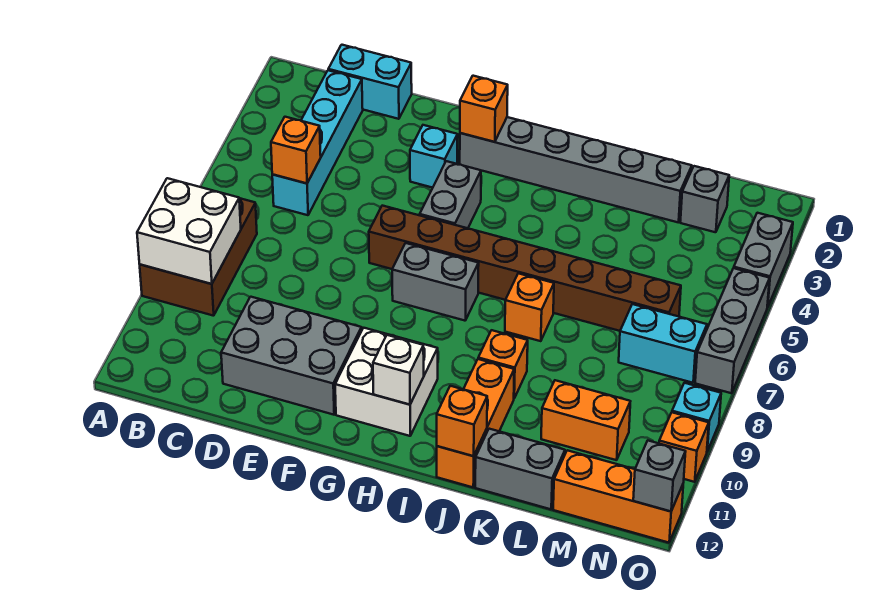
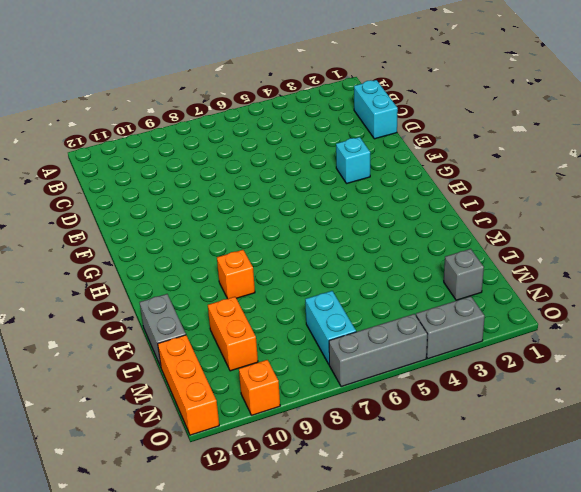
none -> brown 2x3 brick [140,198,257,316]
none -> cyan 1x4 brick [272,70,363,215]
none -> grey 2x3 brick [221,297,362,415]

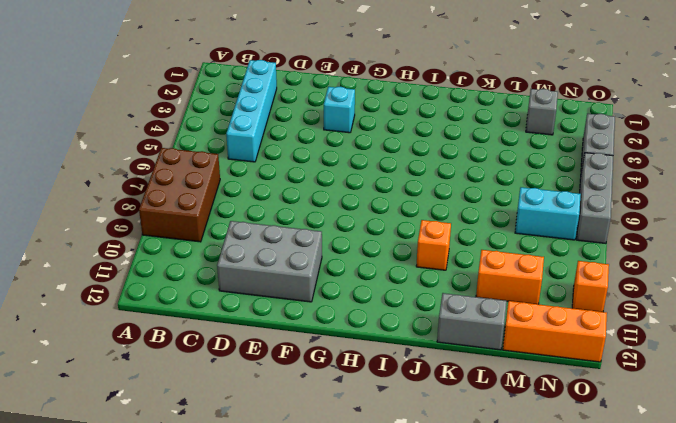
none -> cyan 1x2 brick [328,45,412,119]
none -> brown 1x8 brick [369,206,681,331]
none -> grey 1x6 brick [460,117,692,222]

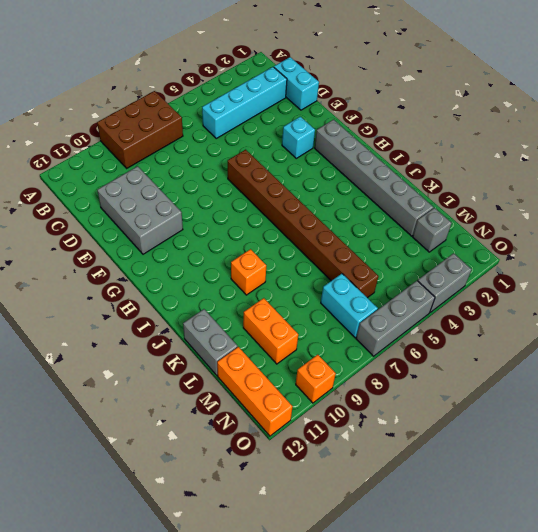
none -> grey 1x2 brick [420,161,481,228]
none -> grey 1x2 brick [392,243,479,321]
none -> white 2x2 brick [335,328,438,436]

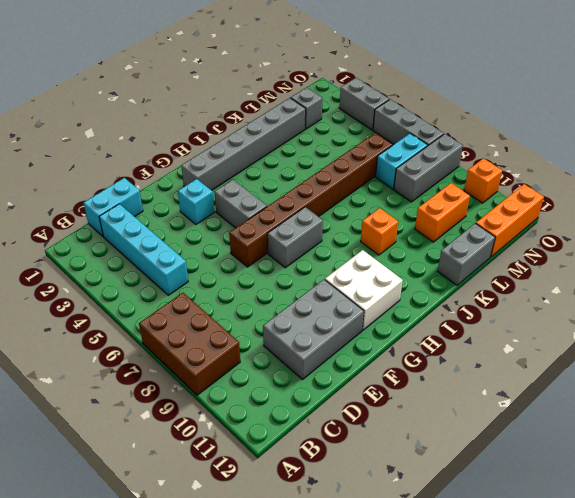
grey 1x3 brick [394,134,463,202] -> none
none -> orange 1x1 brick [505,273,554,341]
none -> orange 1x3 brick [437,359,514,487]
none -> cyan 1x1 brick [672,383,721,451]

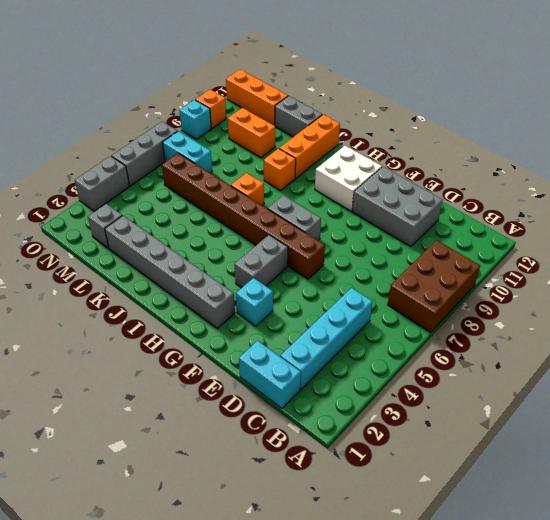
none -> white 2x2 brick [137,178,241,284]
none -> orange 1x1 brick [271,117,321,183]
none -> orange 1x1 brick [460,76,508,142]

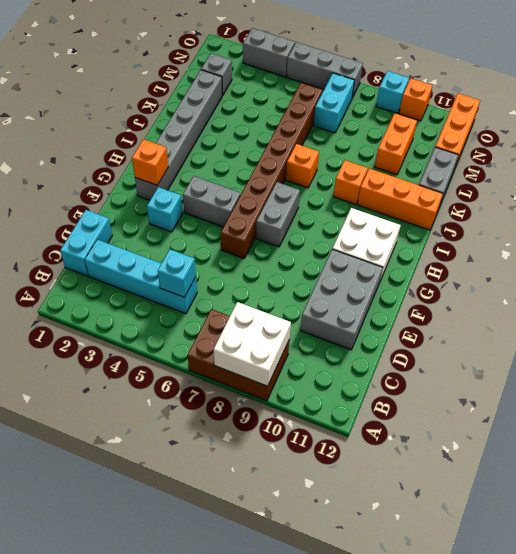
cyan 1x1 brick [158,249,196,297] -> orange 1x1 brick [271,117,321,183]
none -> white 1x1 brick [373,335,424,405]
none -> orange 1x1 brick [437,386,487,456]
none -> grey 1x1 brick [633,441,686,511]

